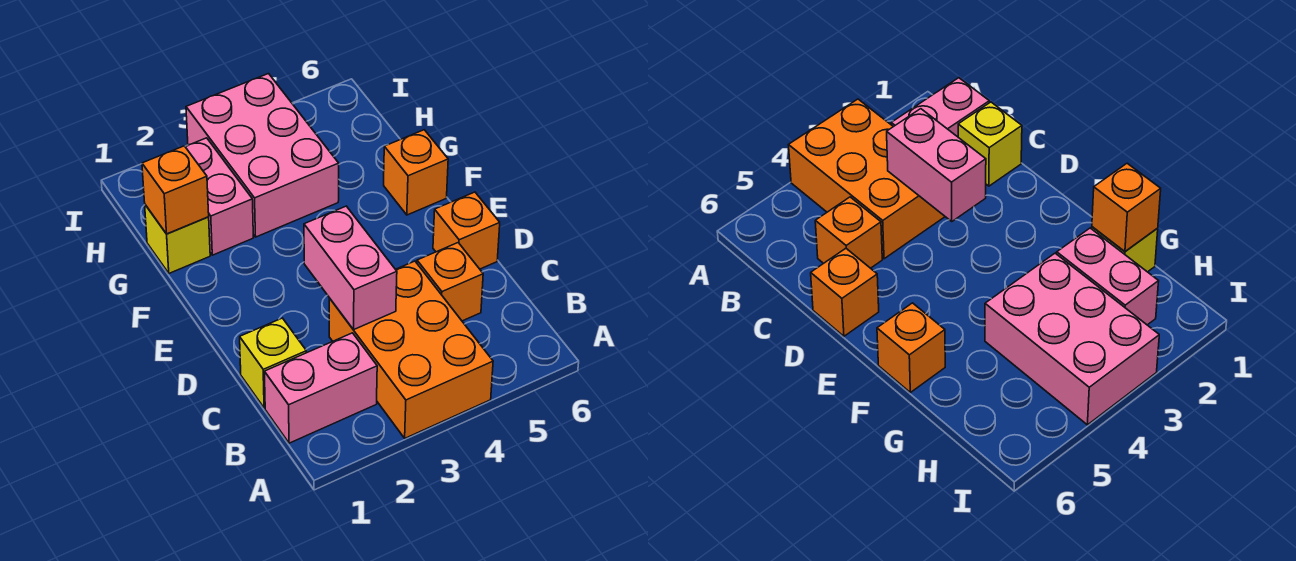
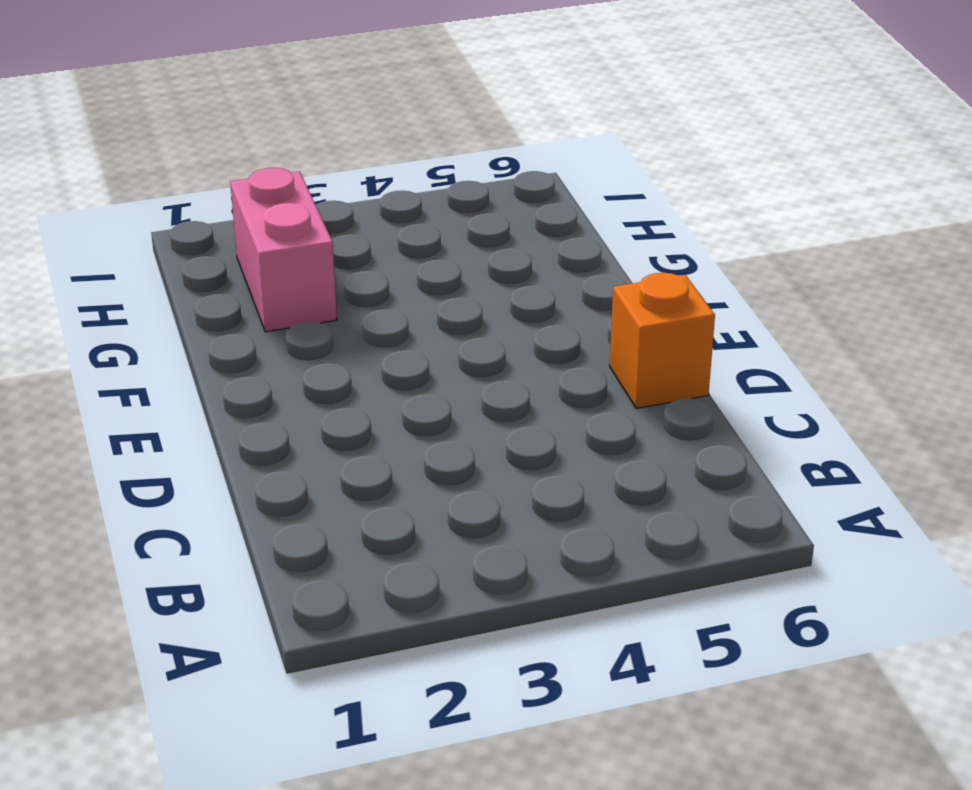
none -> orange 2x3 brick [329,261,493,438]
none -> pink 1x2 brick [264,333,377,443]

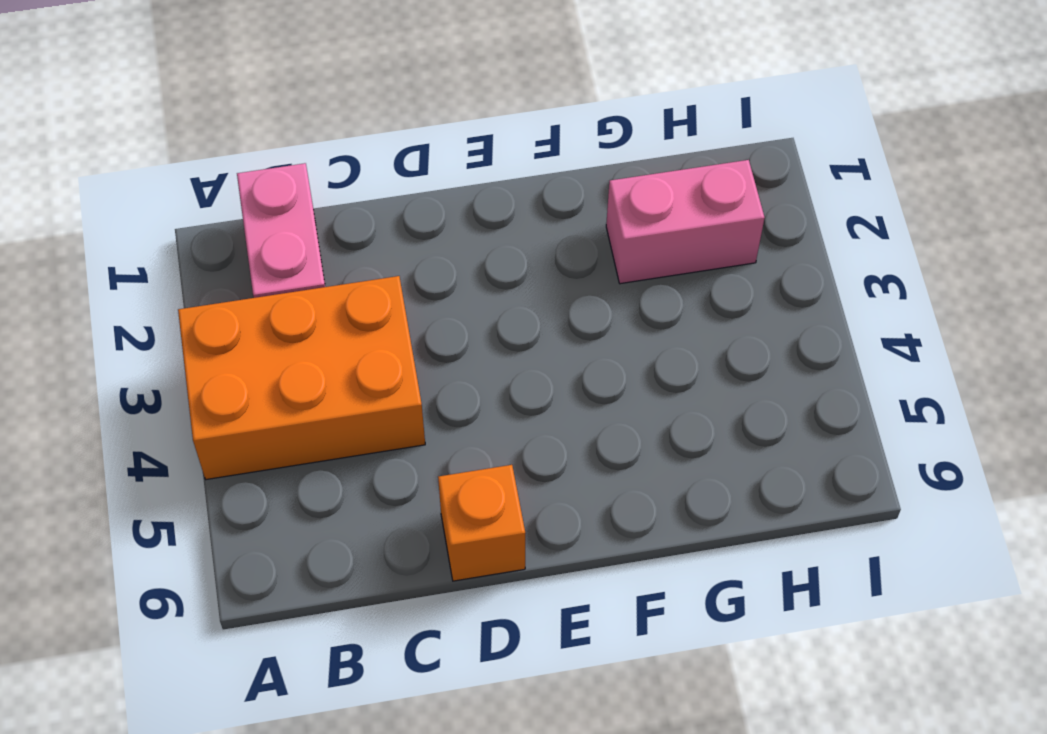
none -> yellow 1x1 brick [240,318,306,408]
none -> orange 1x1 brick [417,243,483,321]

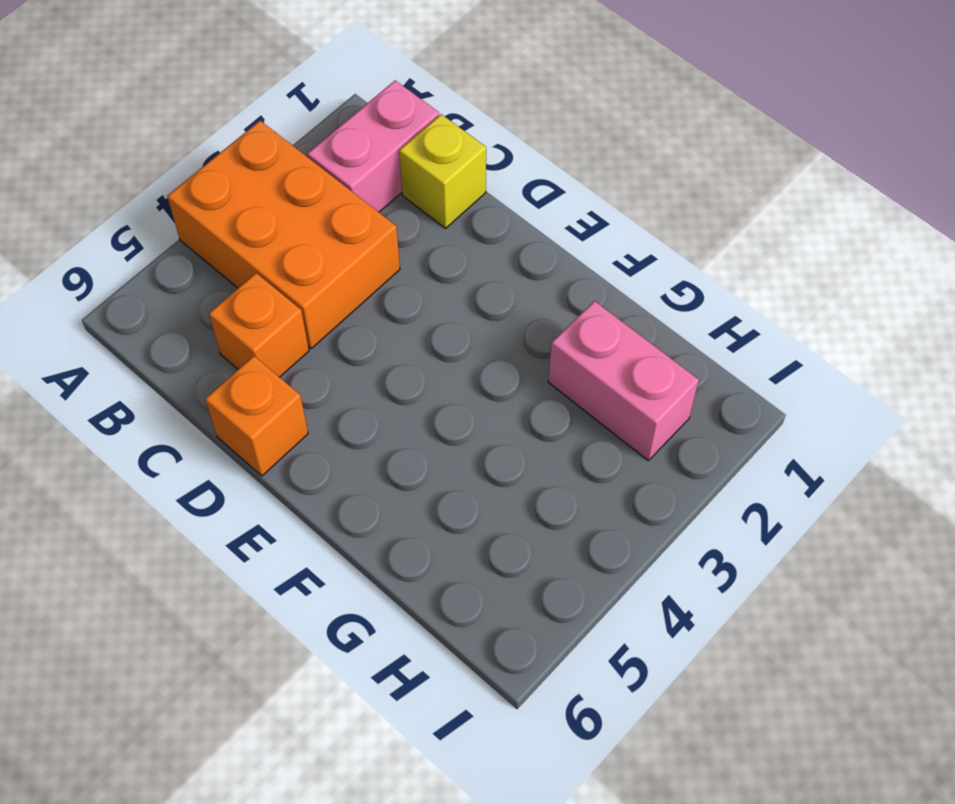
none -> orange 1x1 brick [384,130,448,215]
none -> yellow 1x1 brick [145,205,210,273]

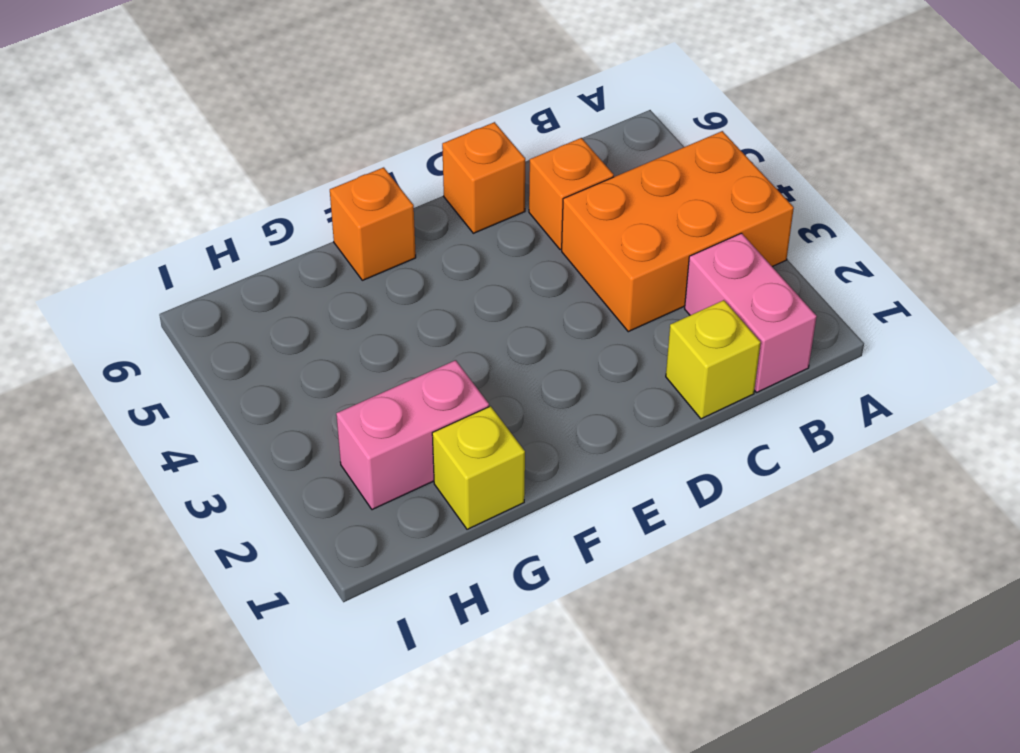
none -> pink 2x3 brick [186,74,339,237]
none -> pink 1x2 brick [304,206,397,330]

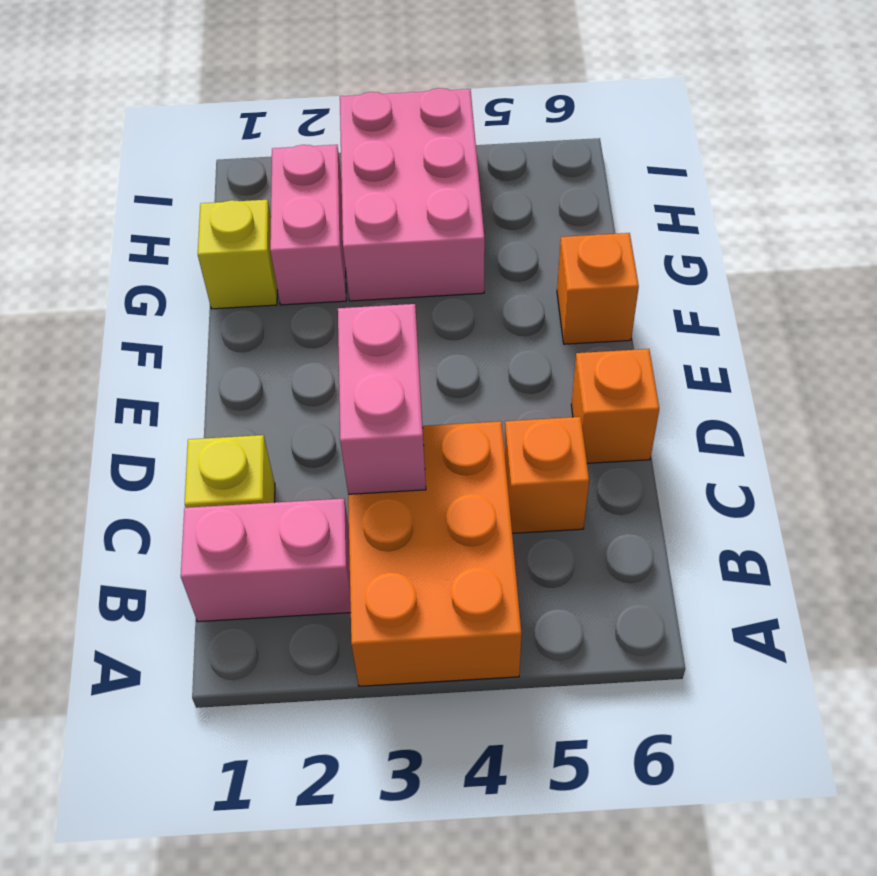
none -> orange 1x1 brick [142,146,209,234]

